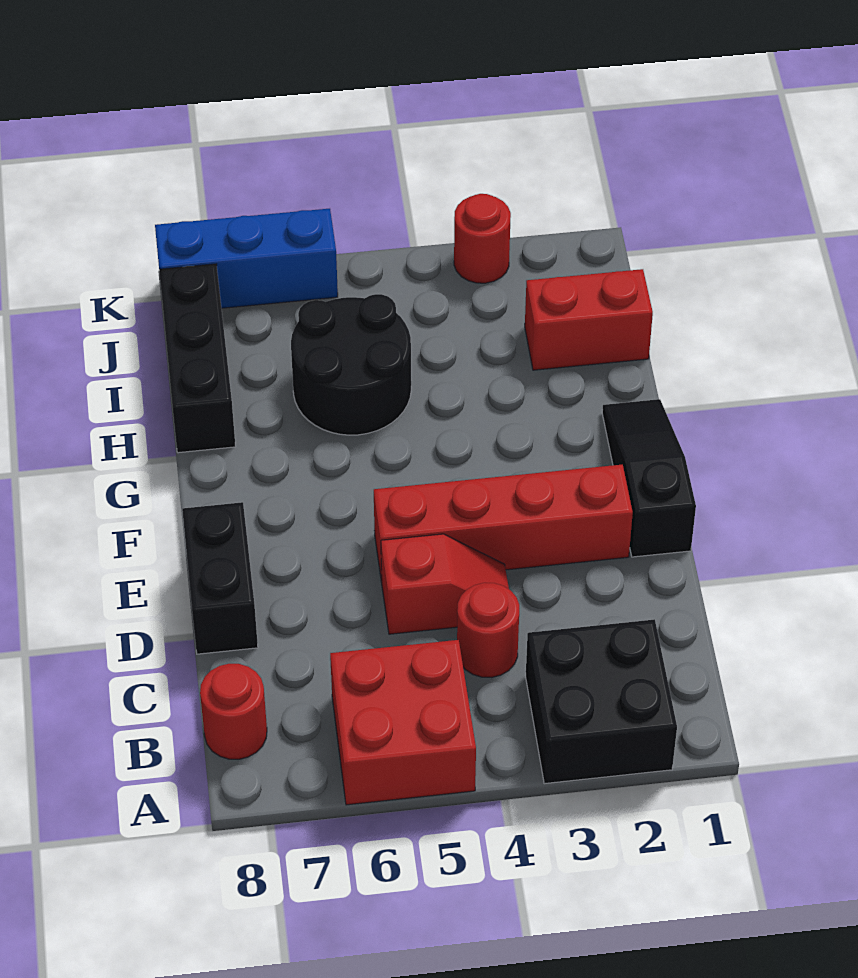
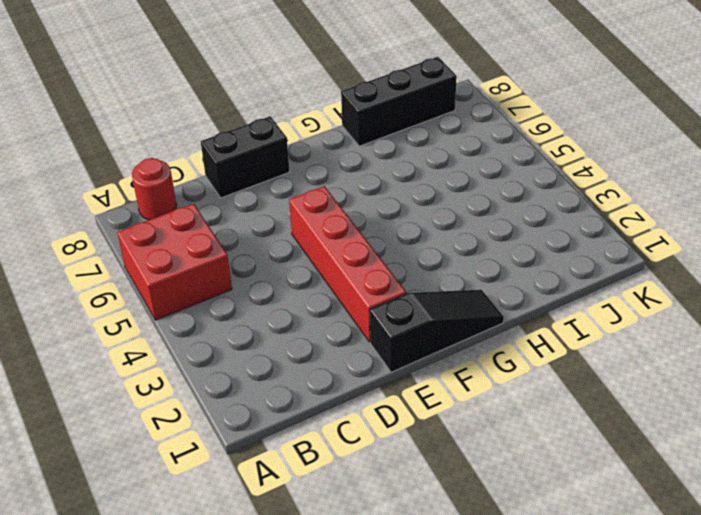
none -> black 2x2 brick [526,619,677,784]
none -> red 1x1 round brick [457,583,519,677]
none -> red 1x2 slope [381,534,509,634]

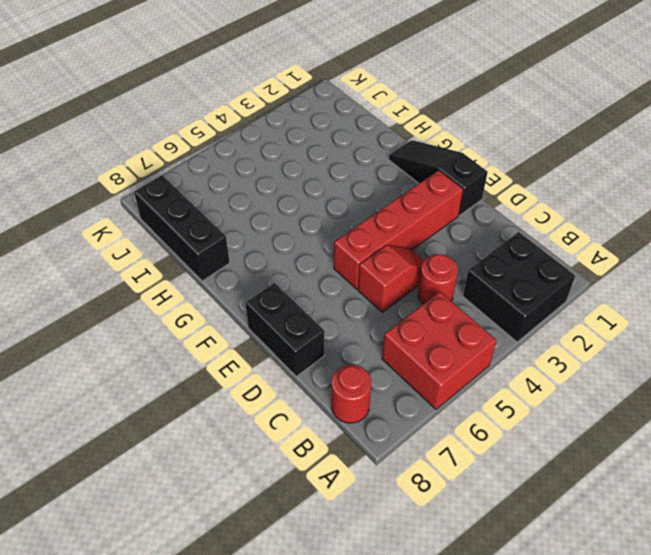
none -> black 2x2 round brick [291,294,411,435]
none -> red 1x2 brick [525,269,653,370]
none -> red 1x1 round brick [454,194,511,283]

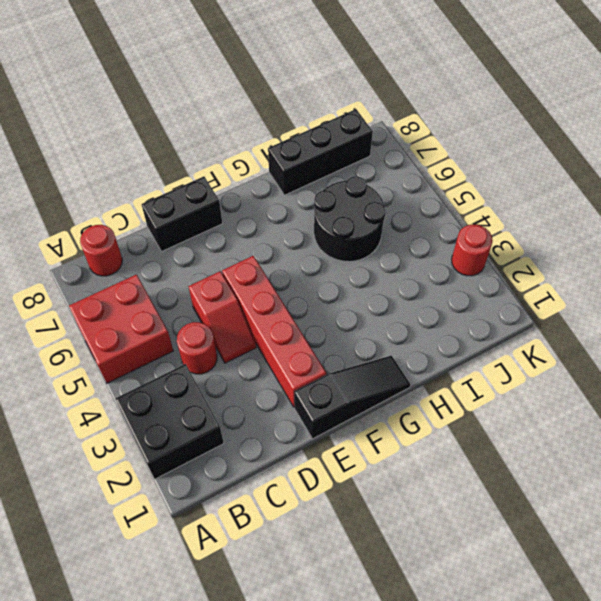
none -> red 1x2 brick [525,269,653,370]
none -> blue 1x3 brick [155,209,338,308]

